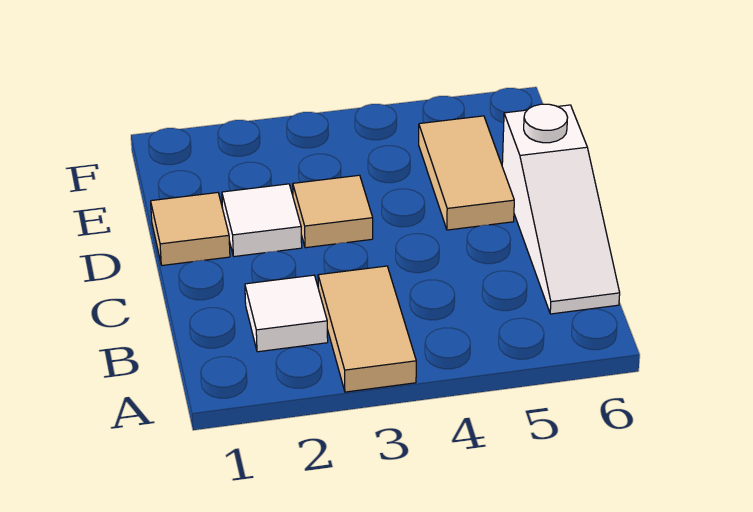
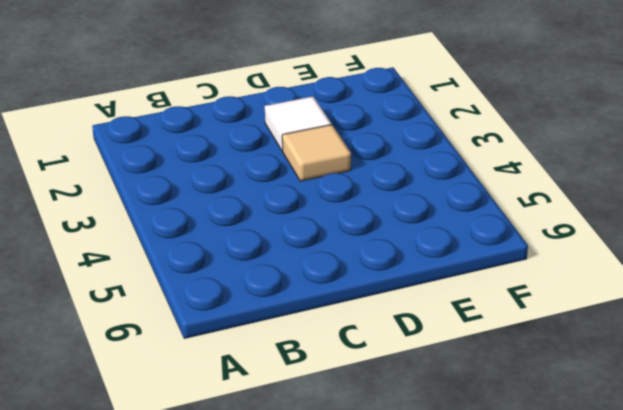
none -> tan 1x2 tile [318,266,416,392]
none -> white 1x1 tile [245,275,328,352]

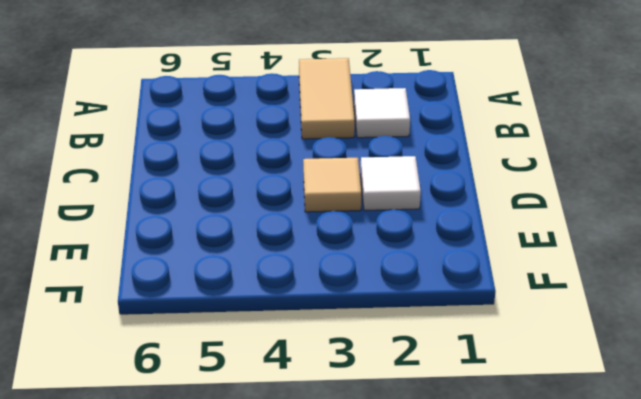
none -> white 1x3 slope [502,104,620,314]
none -> tan 1x1 tile [151,193,230,265]

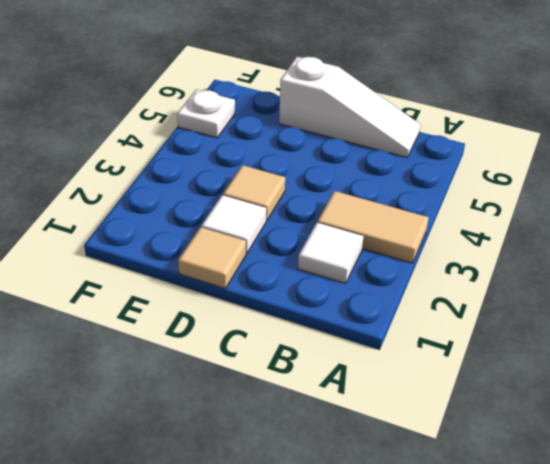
white 1x1 plate [177,90,235,138] -> none
none -> tan 1x2 tile [419,116,514,230]

